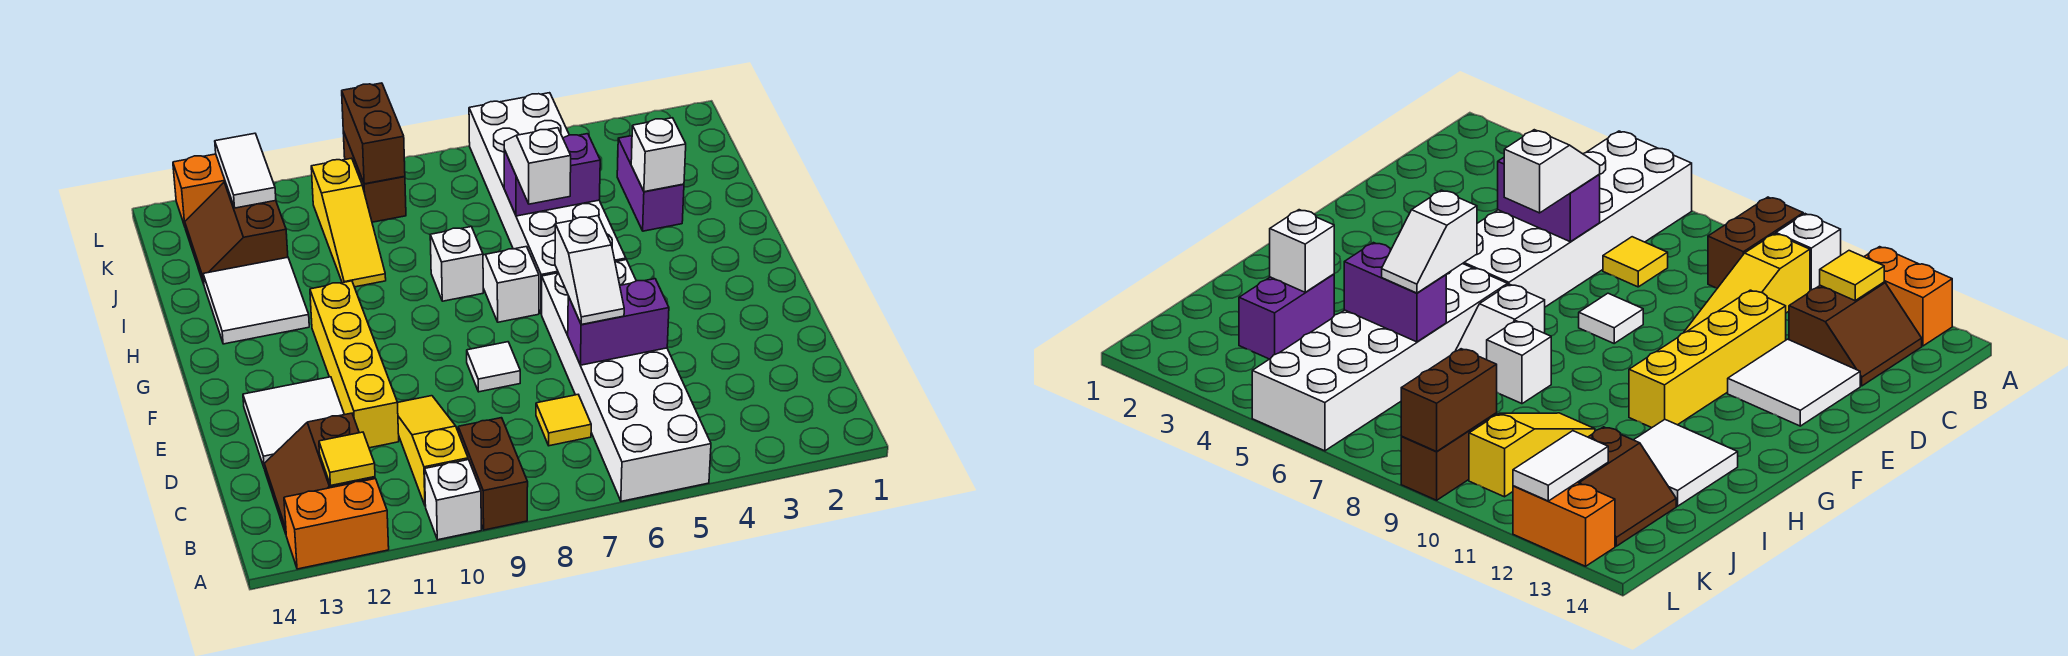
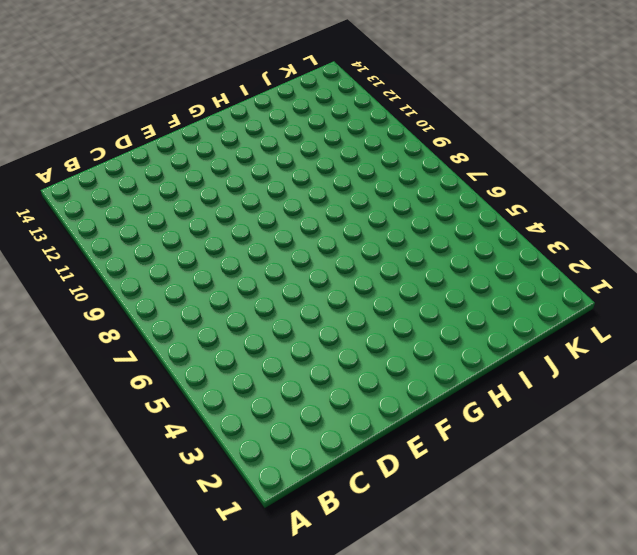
none -> white 2x6 brick [542,260,711,501]
none -> brown 1x2 brick [458,418,528,530]
none -> white 1x1 brick [425,460,481,540]

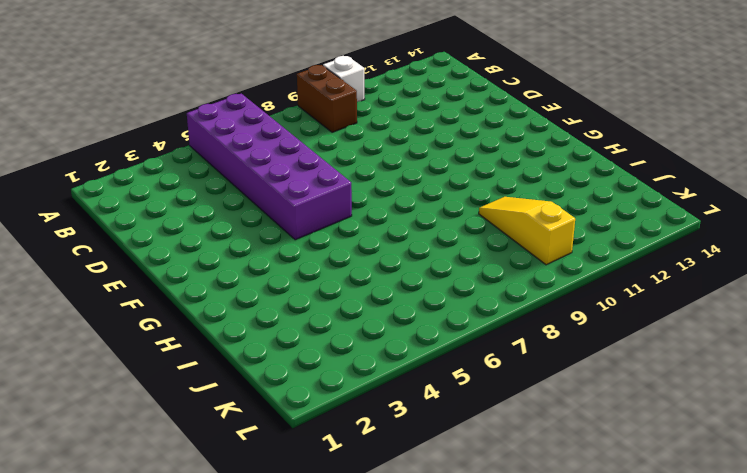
purple 2x6 brick [187,94,352,240] -> white 2x6 brick [542,260,711,501]
none -> orange 1x2 brick [284,479,389,569]
none -> yellow 1x3 slope [398,396,468,506]
none -> brown 2x2 slope [264,413,375,534]

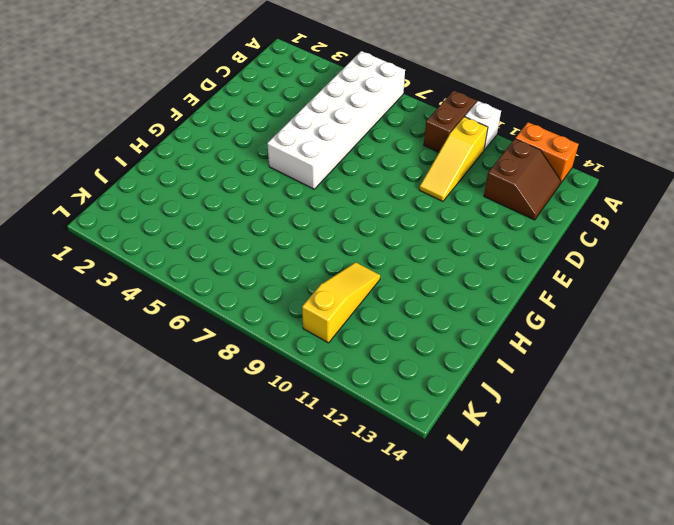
none -> yellow 1x1 tile [536,395,591,446]
none -> yellow 1x4 brick [310,281,399,448]
none -> white 2x2 tile [243,377,344,469]

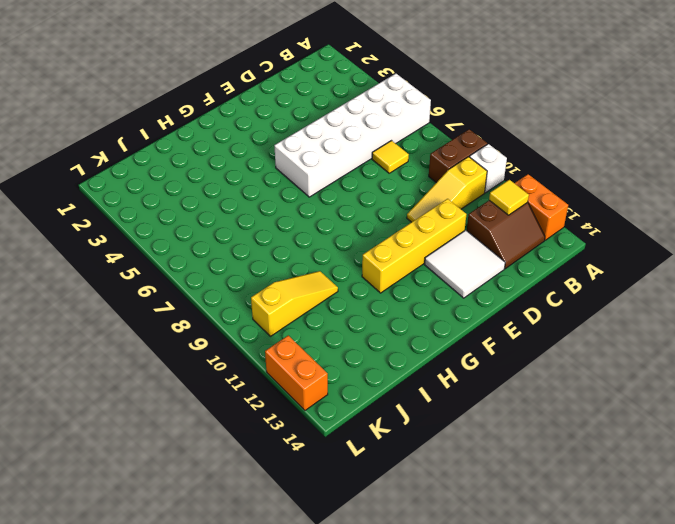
none -> white 1x1 tile [467,342,520,392]
none -> white 2x6 brick [469,93,626,314]
none -> white 1x2 slope [483,247,539,322]

